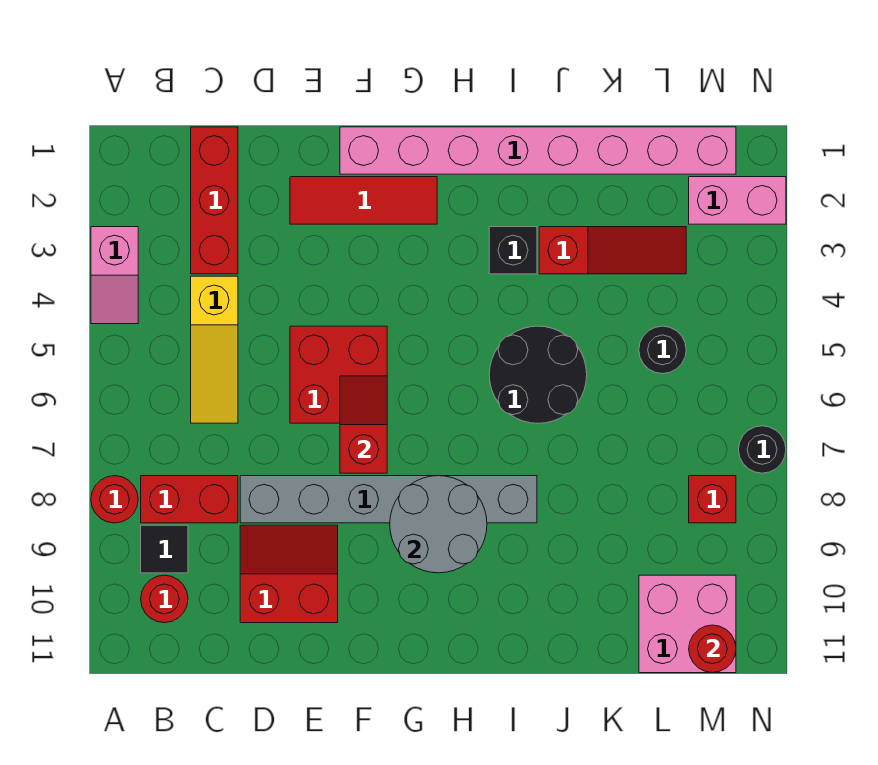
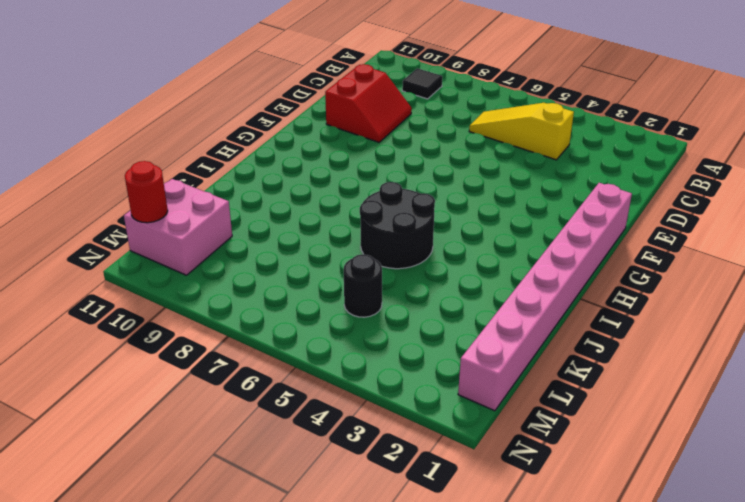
none -> pink 1x2 slope [91,227,138,324]
none -> red 1x1 round brick [91,476,138,523]
none -> red 1x2 brick [141,476,238,523]

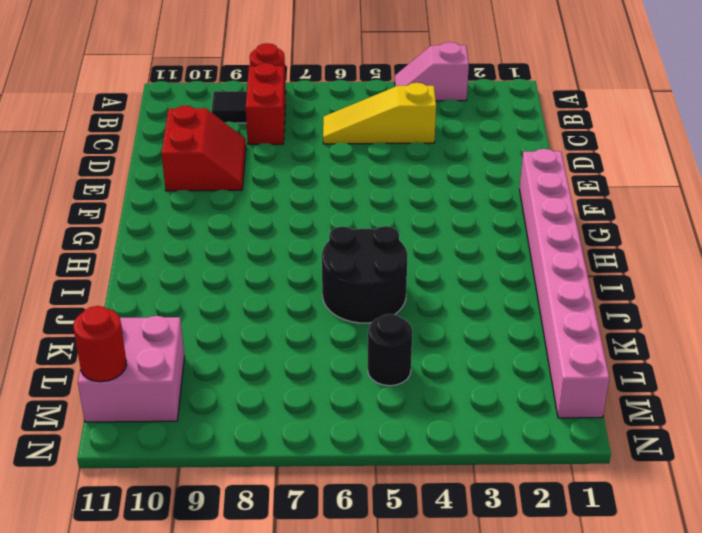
none -> red 1x1 round brick [141,575,188,623]
none -> red 1x3 brick [191,127,238,274]
none -> grey 1x6 brick [240,476,537,523]

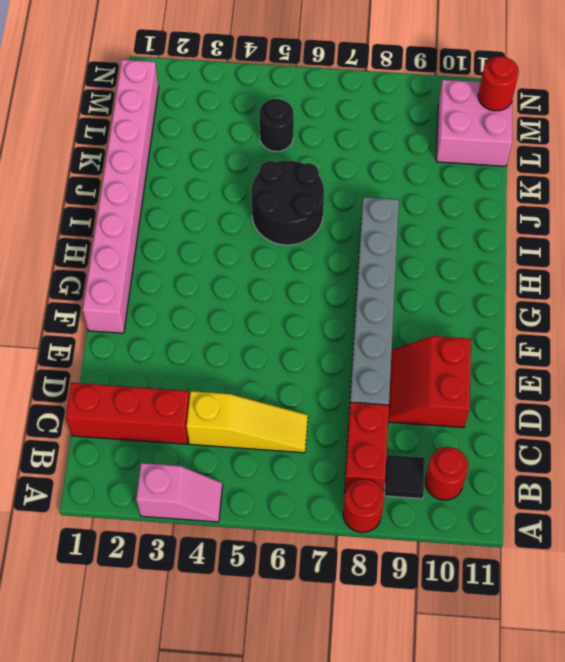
none -> red 1x3 tile [290,177,437,224]
none -> red 2x2 brick [290,326,387,423]
none -> black 1x1 brick [489,227,537,274]

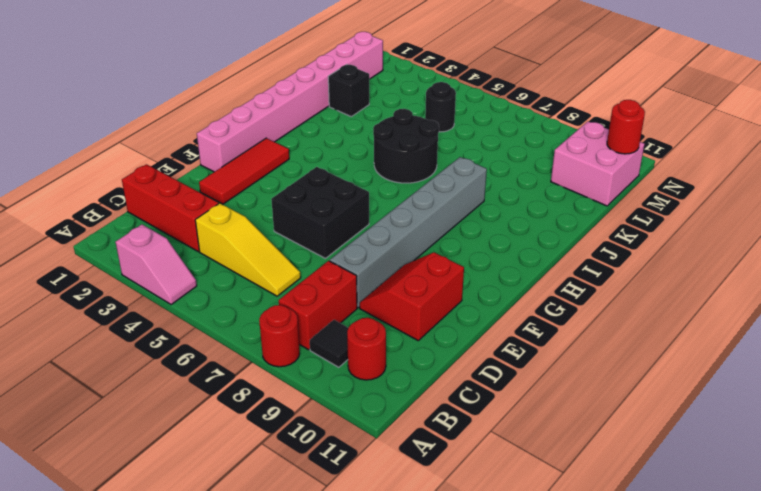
black 2x2 brick [271,167,369,258] -> red 2x2 brick [290,326,387,423]
black 1x1 brick [328,65,369,116] -> black 1x1 brick moved to [489,227,537,274]
none -> red 1x3 slope [539,227,686,274]
none -> pink 1x2 brick [689,177,786,224]
none -> red 1x1 brick [689,476,736,523]

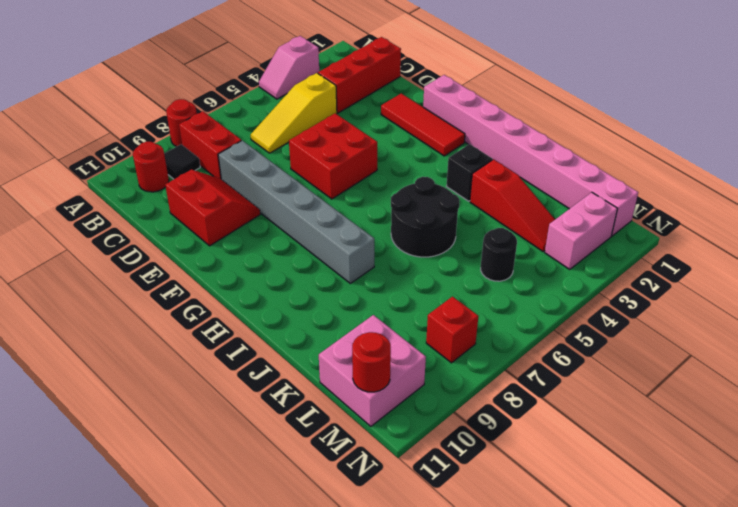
pink 1x2 brick [545,192,618,270] -> pink 1x2 brick turned to [689,177,786,224]
none -> black 1x1 round brick [739,426,786,473]
none -> red 1x2 slope [340,376,387,473]
none -> grey 2x2 round brick [390,476,487,573]

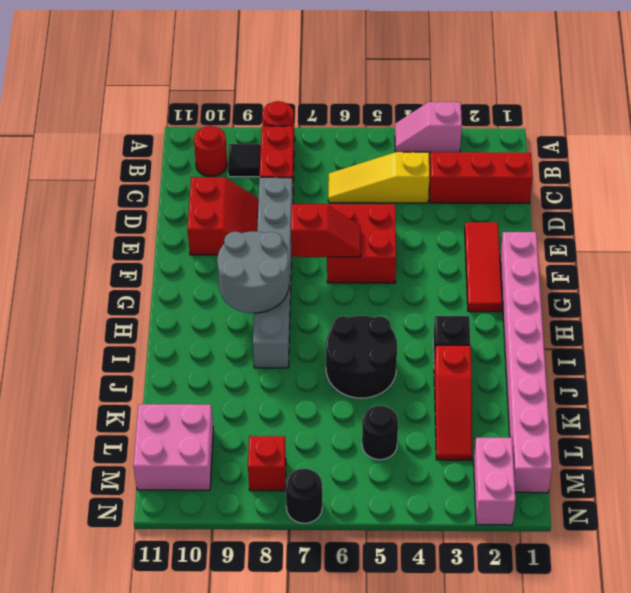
none -> red 1x1 round brick [689,625,736,673]

